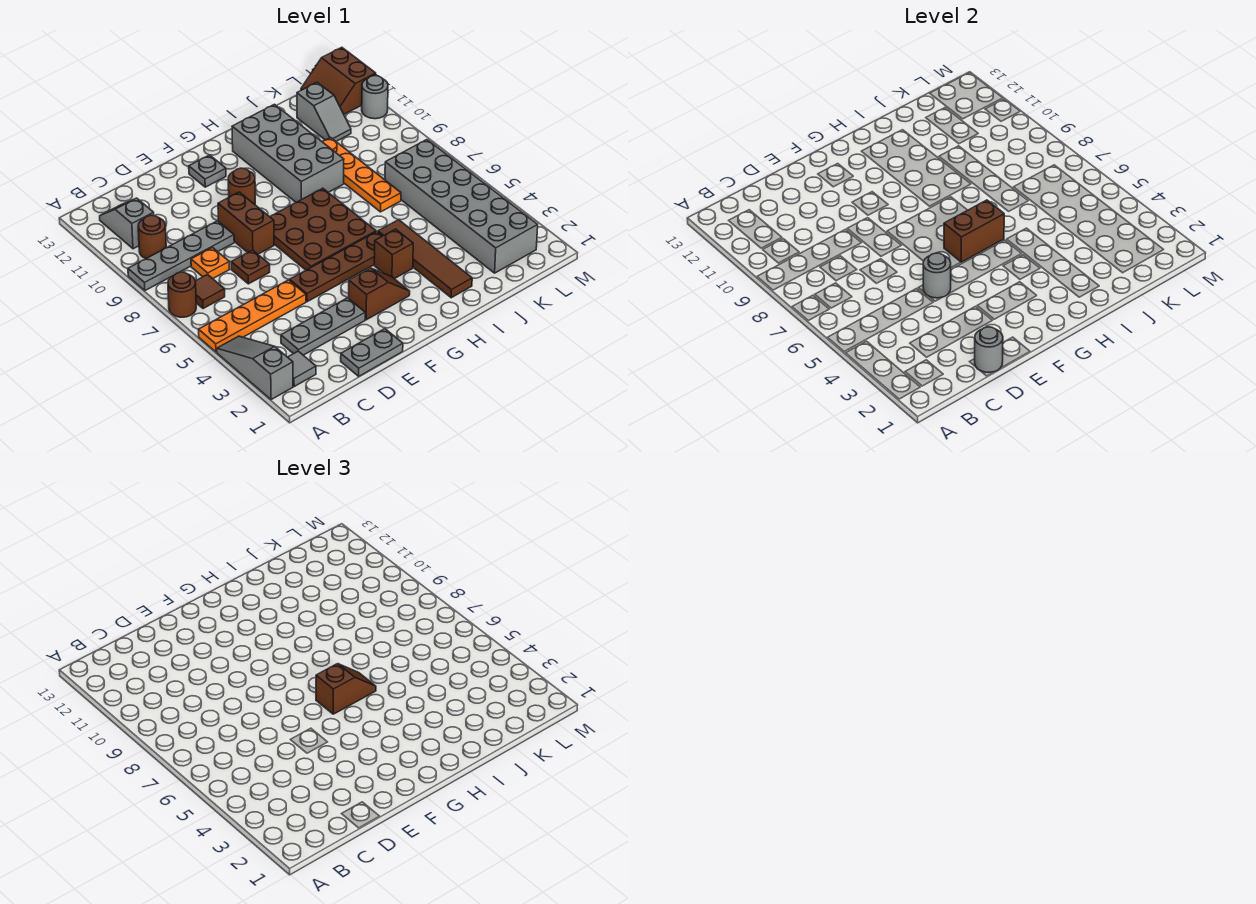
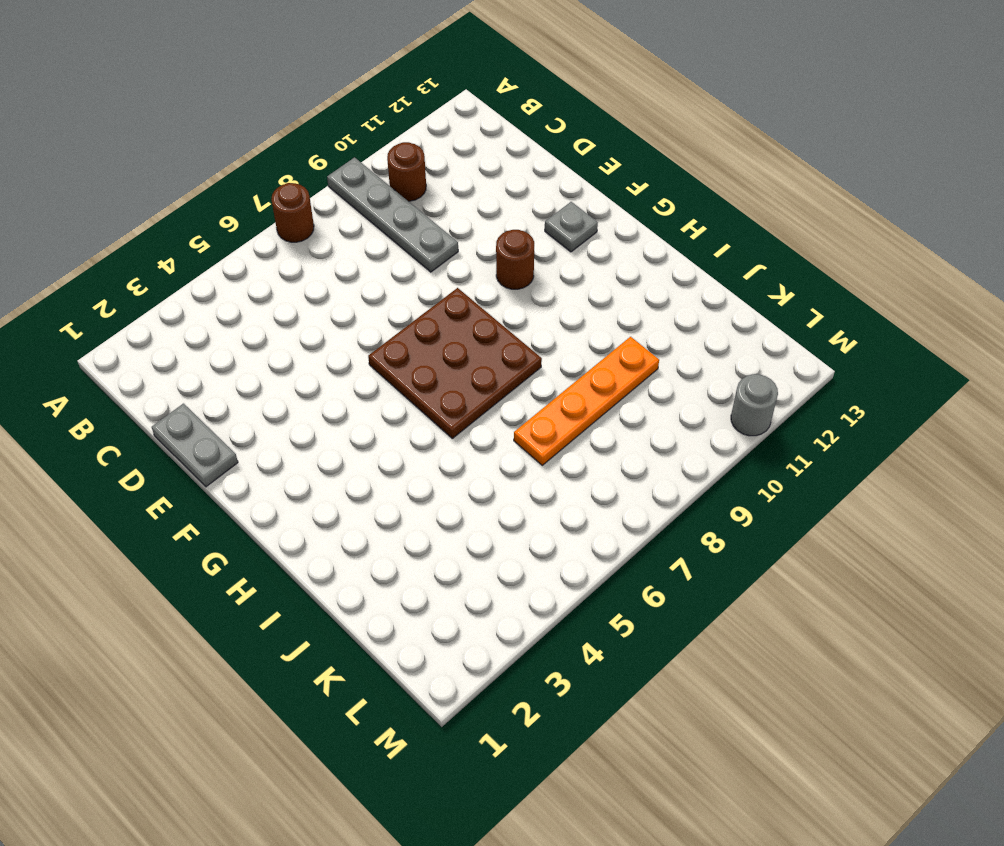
none -> grey 1x3 slope [217,336,293,400]
none -> orange 1x4 plate [199,280,306,352]
none -> grey 1x1 tile [288,351,316,386]
none -> brown 1x1 tile [195,275,225,309]

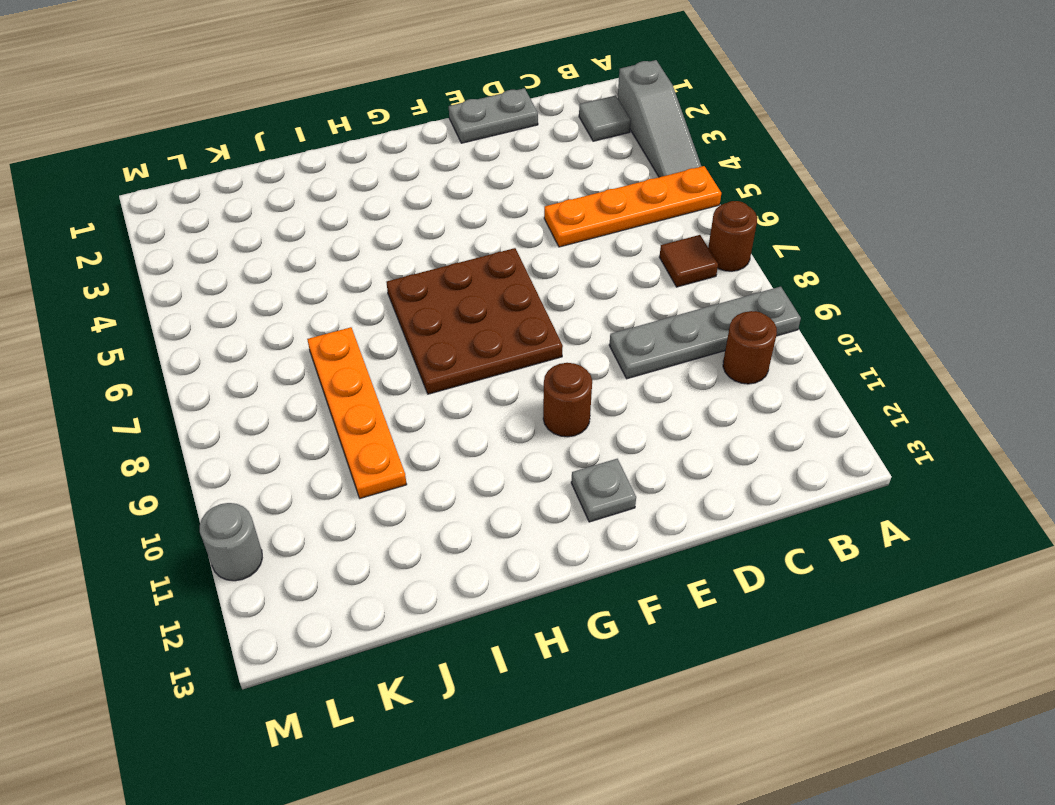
none -> grey 1x2 slope [100,198,154,249]
none -> grey 1x3 plate [281,298,365,355]
none -> orange 1x1 plate [191,248,229,279]
none -> brown 1x1 plate [231,250,270,284]

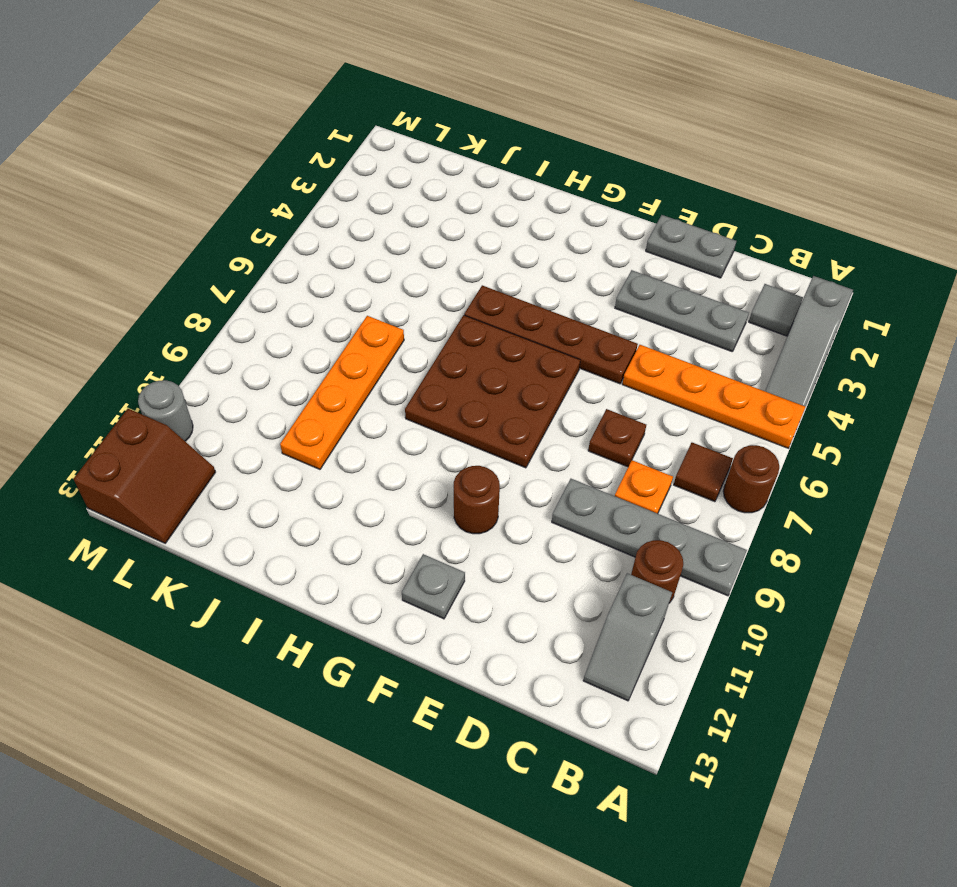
none -> brown 1x2 brick [218,192,274,254]
none -> brown 1x2 slope [349,268,410,320]
none -> brown 1x1 brick [374,229,413,279]
none -> grey 2x4 brick [232,104,344,203]

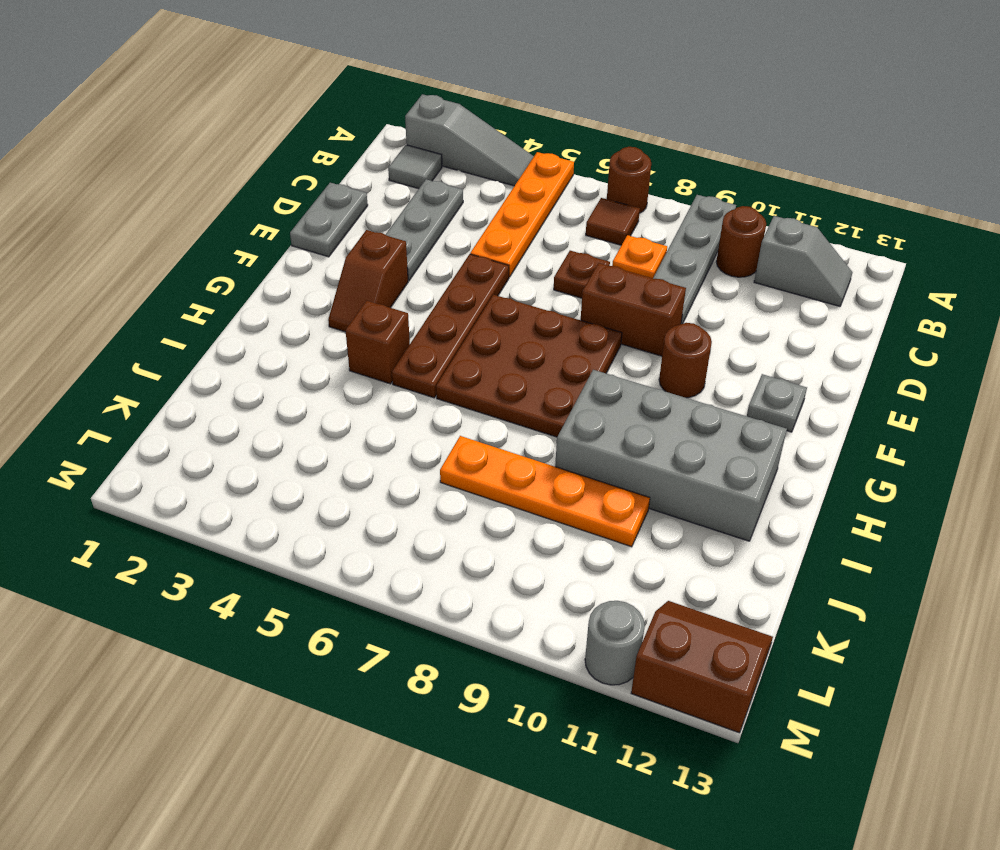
none -> brown 1x4 tile [378,220,472,298]
none -> grey 2x6 brick [385,140,538,273]
none -> grey 1x2 slope [297,82,351,141]
none -> grey 1x1 round brick [975,327,1003,372]

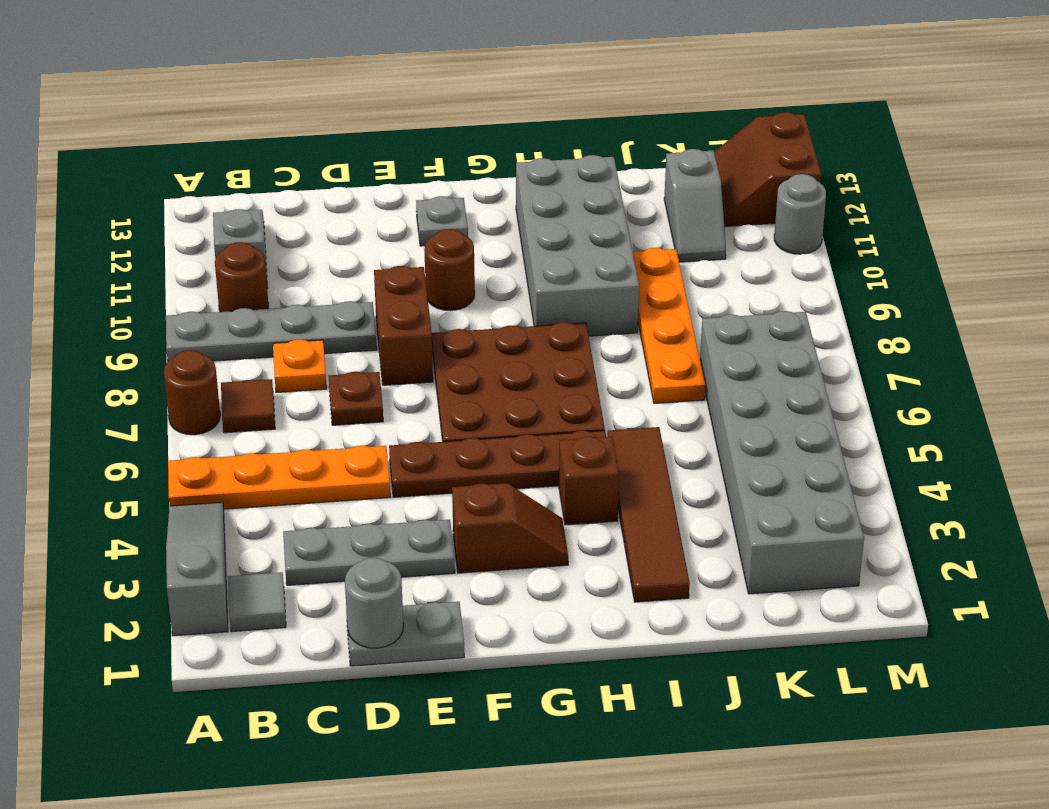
none -> grey 1x1 round brick [923,253,951,298]
none -> brown 1x2 brick [944,200,1004,262]
none -> brown 1x2 slope [316,664,376,714]

